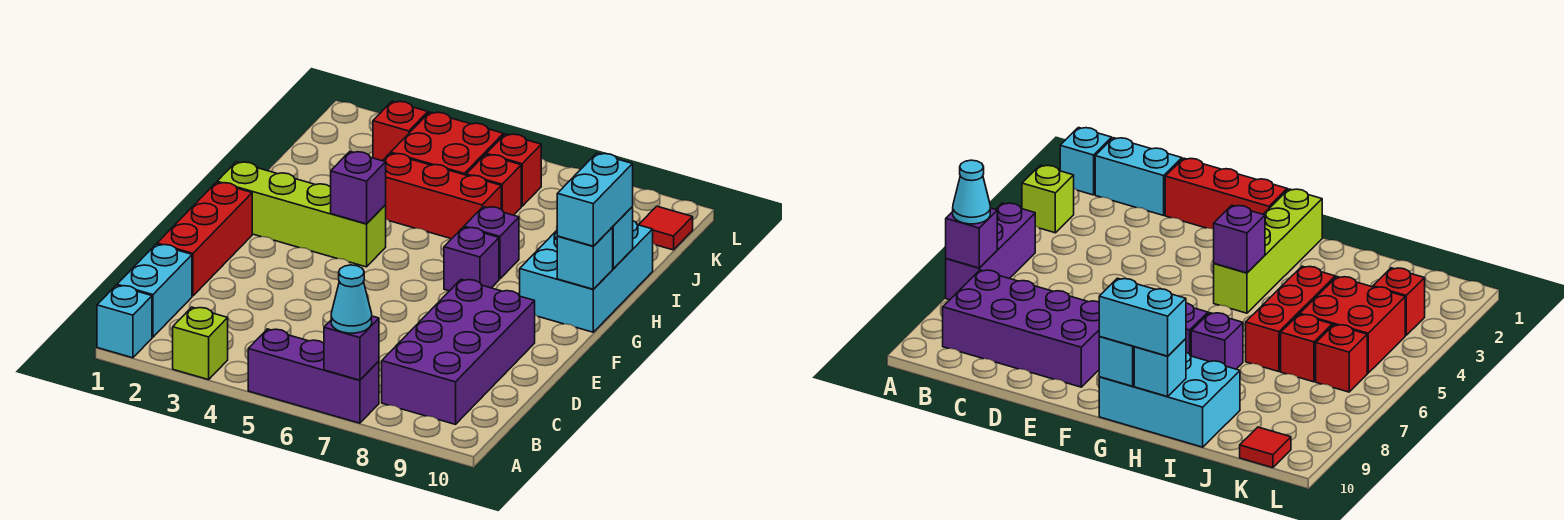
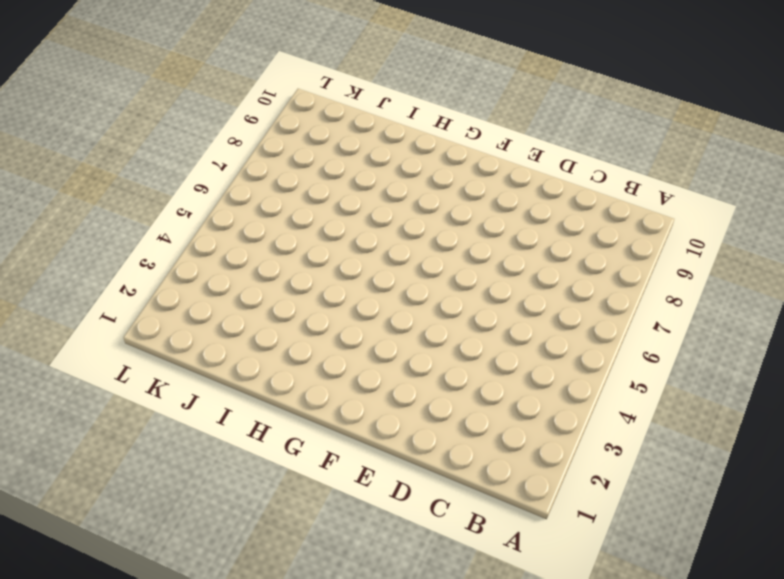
none -> cyan 1x1 brick [97,285,152,358]
none -> lime 1x1 brick [173,307,228,380]
none -> purple 1x3 brick [248,329,379,423]

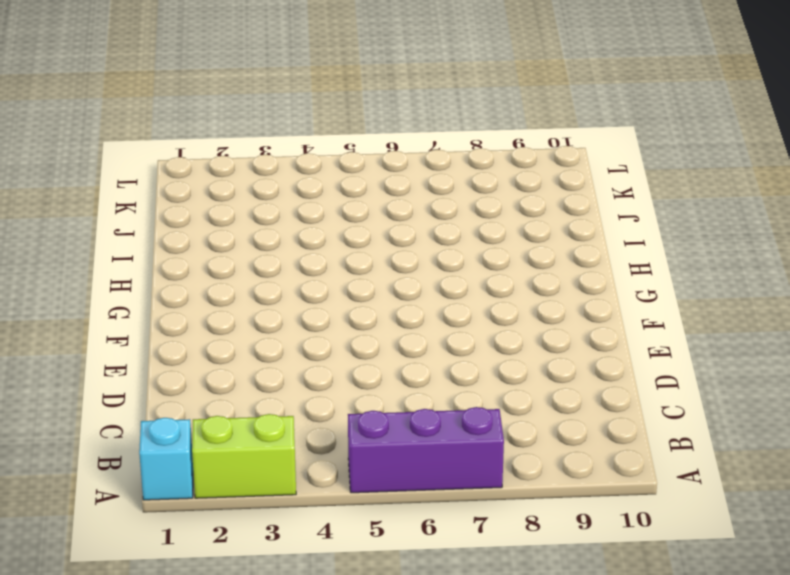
lime 1x2 brick [192,414,296,498] -> lime 1x1 brick [173,307,228,380]
none -> cyan 1x2 brick [117,244,192,337]
none -> purple 2x4 brick [382,279,535,424]
none -> red 1x3 brick [157,182,252,296]

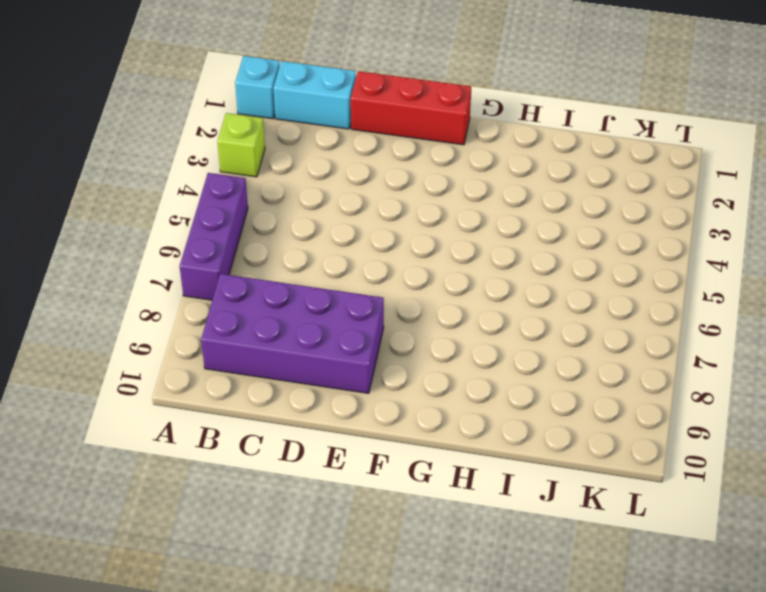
none -> lime 1x4 brick [217,162,386,267]
none -> purple 1x1 brick [444,227,499,291]
none -> cyan 2x3 brick [520,221,653,332]

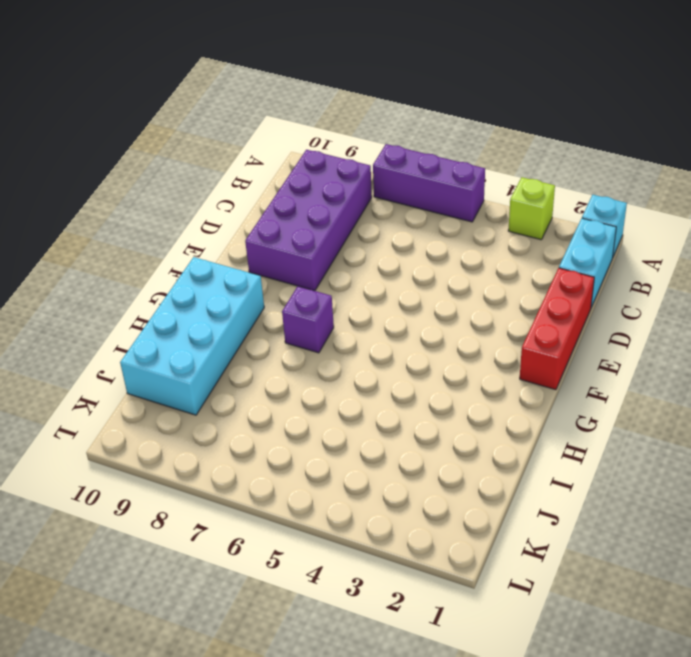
cyan 2x4 brick [120,257,264,415] -> cyan 2x3 brick [520,221,653,332]
none -> lime 1x4 brick [217,162,386,267]
none -> purple 1x1 brick [464,207,519,279]
none -> red 1x3 brick [383,153,501,239]

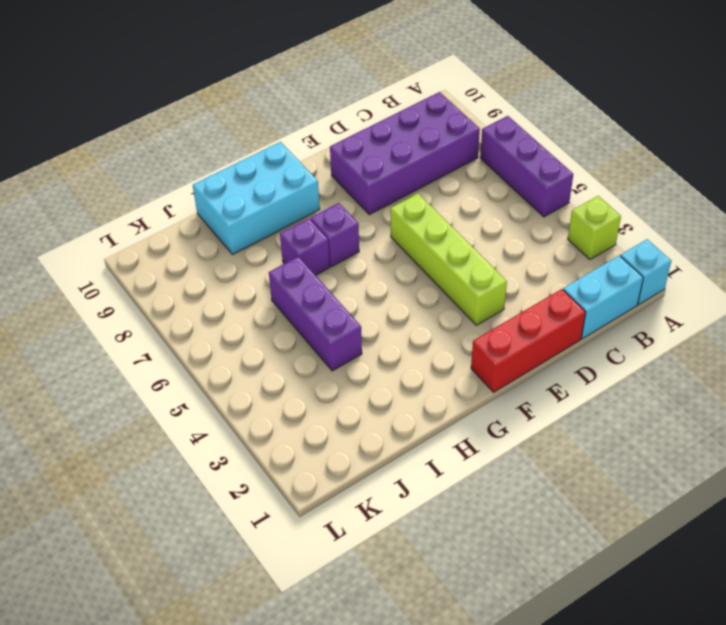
lime 1x4 brick [391,194,507,325] -> lime 1x4 brick moved to [217,162,386,267]
purple 1x3 brick [269,257,362,371] -> red 1x3 brick [383,153,501,239]
none -> red 2x2 brick [391,112,504,175]
none -> red 1x1 brick [466,155,521,215]
none -> red 1x1 brick [373,101,428,161]

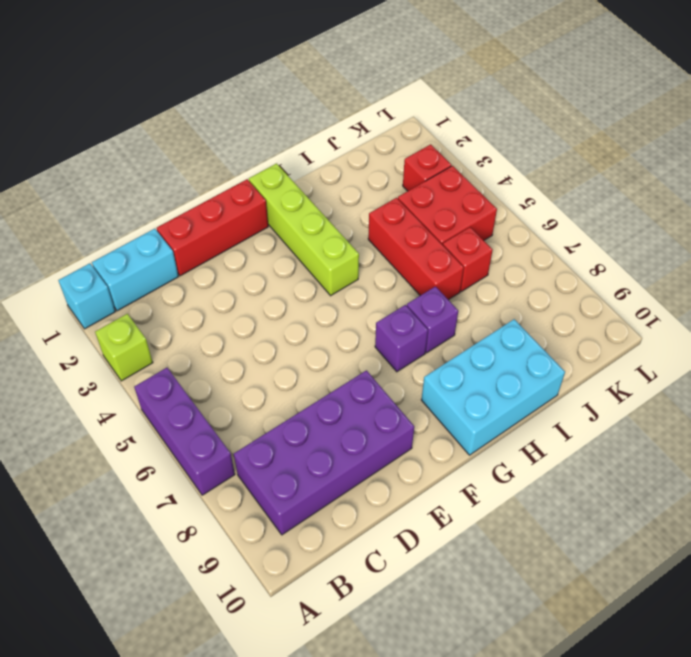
none -> red 1x1 brick [486,134,541,206]
none -> red 1x1 tile [639,206,693,250]
none -> purple 1x1 brick [324,316,379,380]

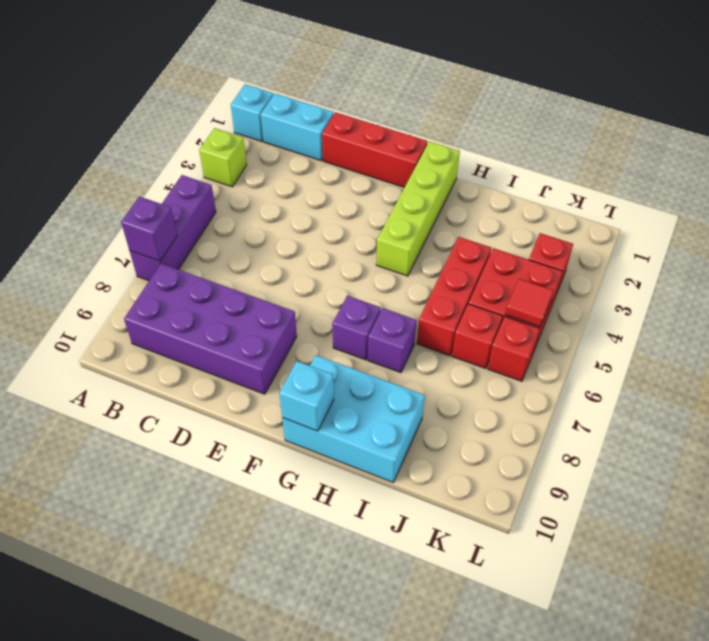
red 1x1 tile [505,279,554,327] -> red 1x1 tile moved to [639,206,693,250]
none -> purple 1x1 brick [331,152,386,224]
none -> cyan 1x1 brick [612,207,633,268]
none -> cyan 1x1 cone [331,265,372,333]

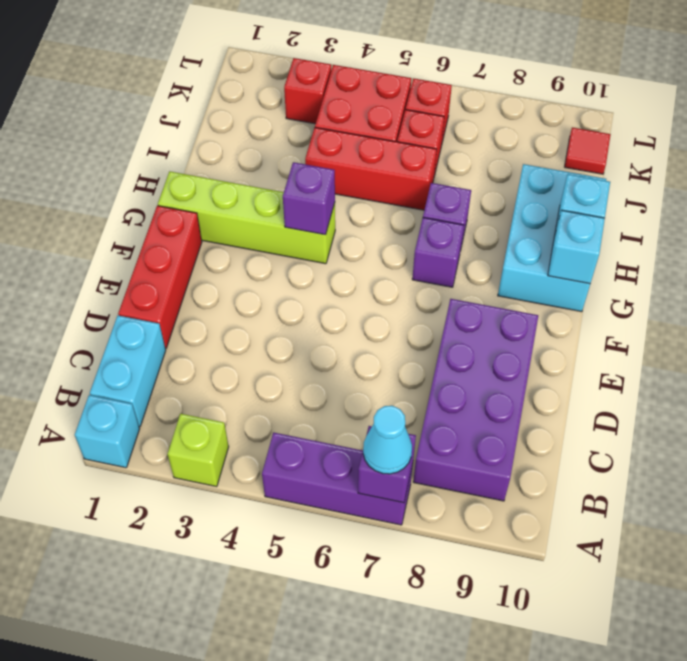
none -> cyan 1x2 brick [557,153,633,246]

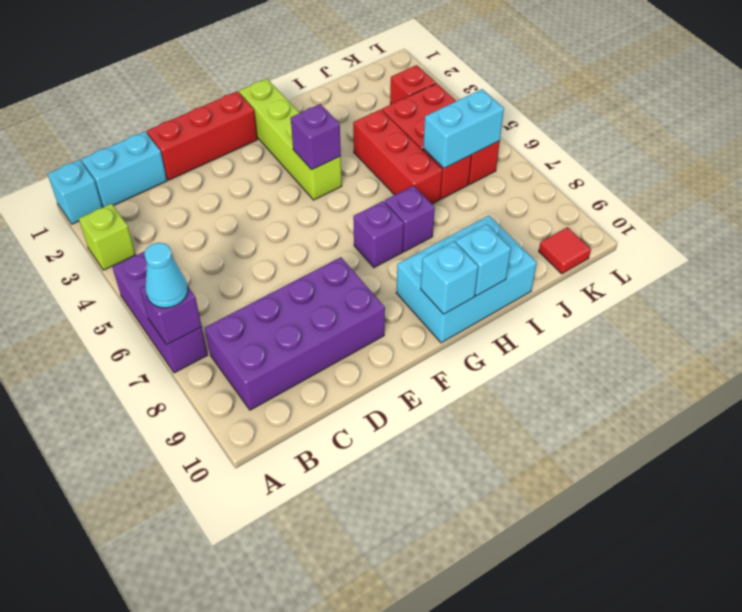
cyan 1x2 brick [423,89,504,168] -> cyan 1x2 brick moved to [557,153,633,246]

